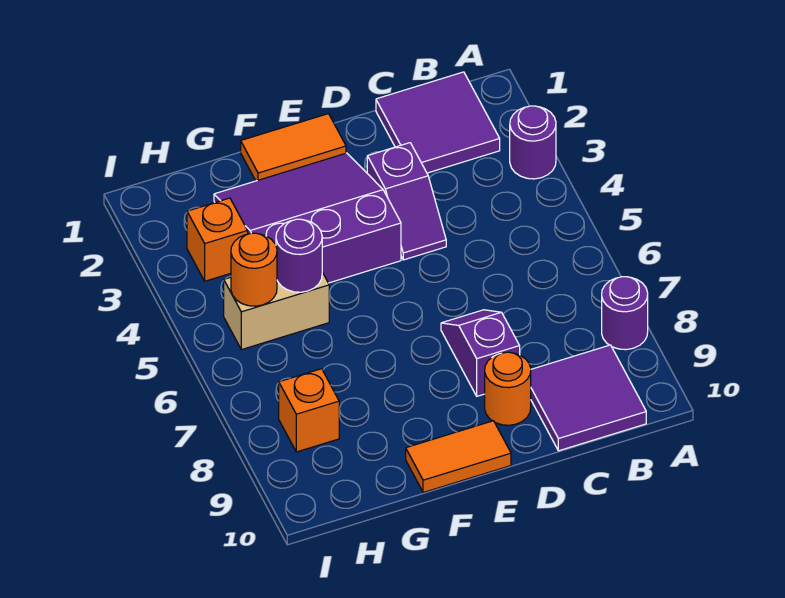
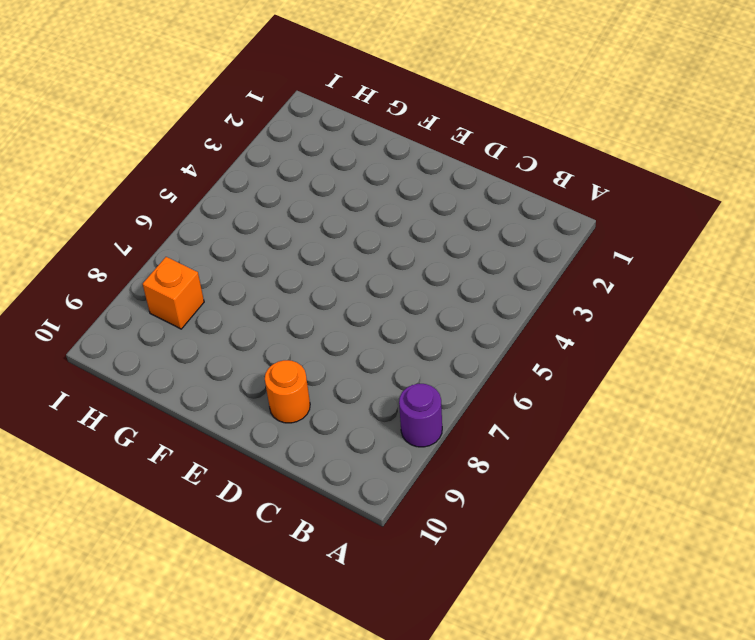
none -> purple 1x1 round brick [510,106,556,179]
none -> purple 2x2 tile [376,72,500,173]
none -> purple 2x2 tile [531,345,646,451]

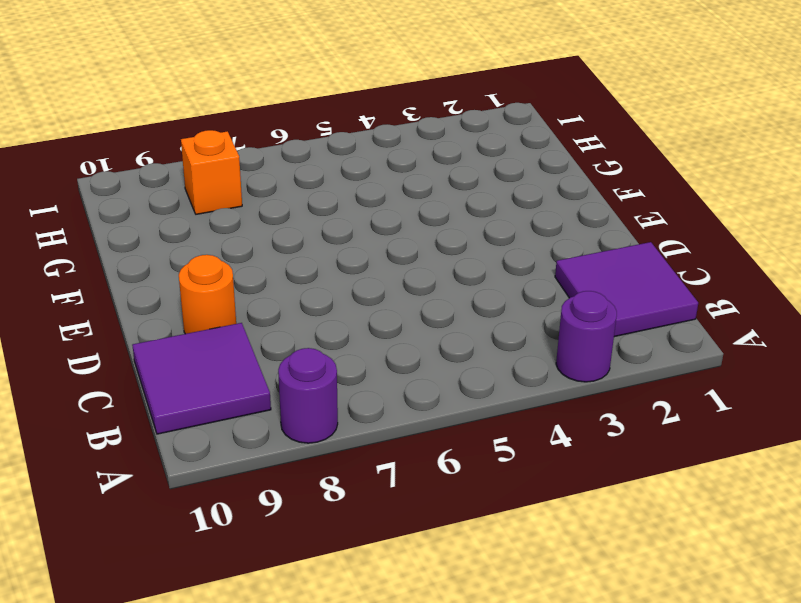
none -> purple 1x2 slope [367,143,446,260]
none -> purple 1x2 slope [441,310,520,396]
none -> orange 1x2 tile [241,114,346,181]

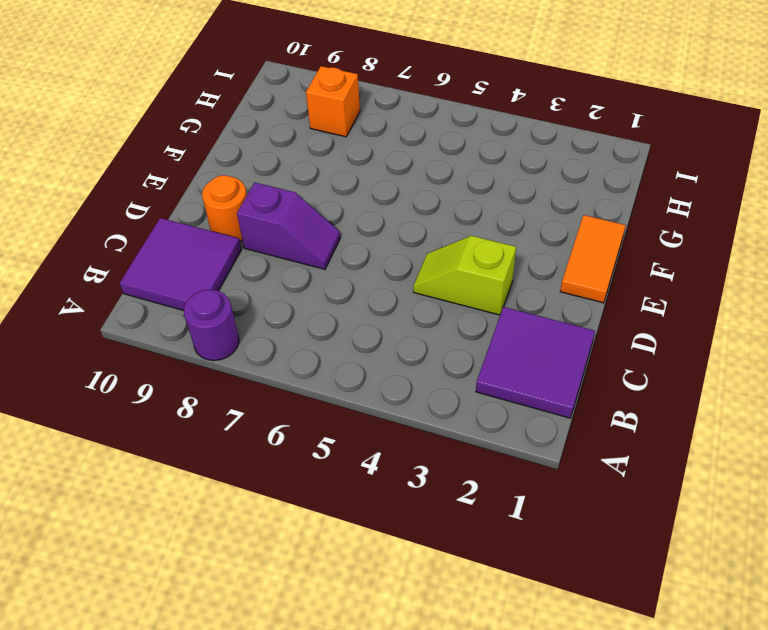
lime 1x2 slope [413,236,516,315] -> purple 1x2 slope [367,143,446,260]
none -> purple 1x1 round brick [510,106,556,179]
none -> purple 3x3 slope [214,153,401,283]
none -> orange 1x2 tile [406,421,511,493]

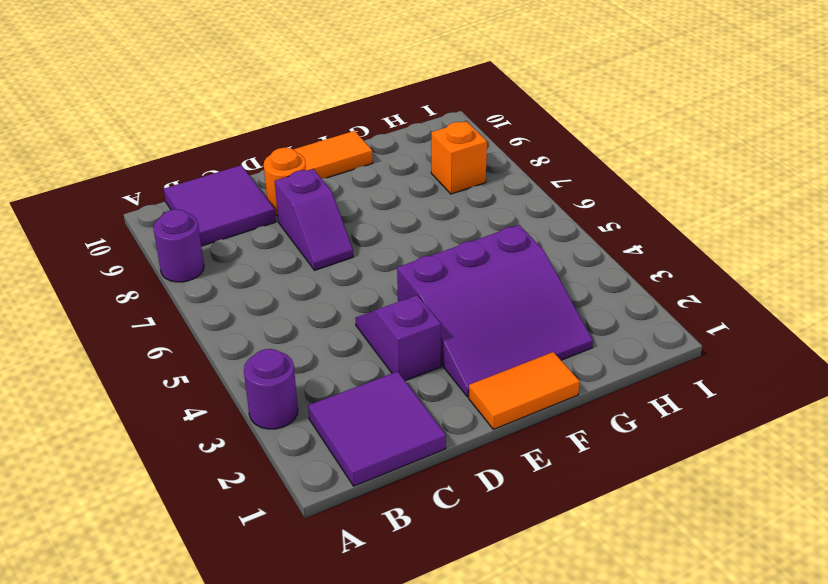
none -> tan 1x2 brick [224,273,329,350]
none -> orange 1x1 brick [187,198,248,281]
none -> purple 1x1 round brick [276,219,322,292]

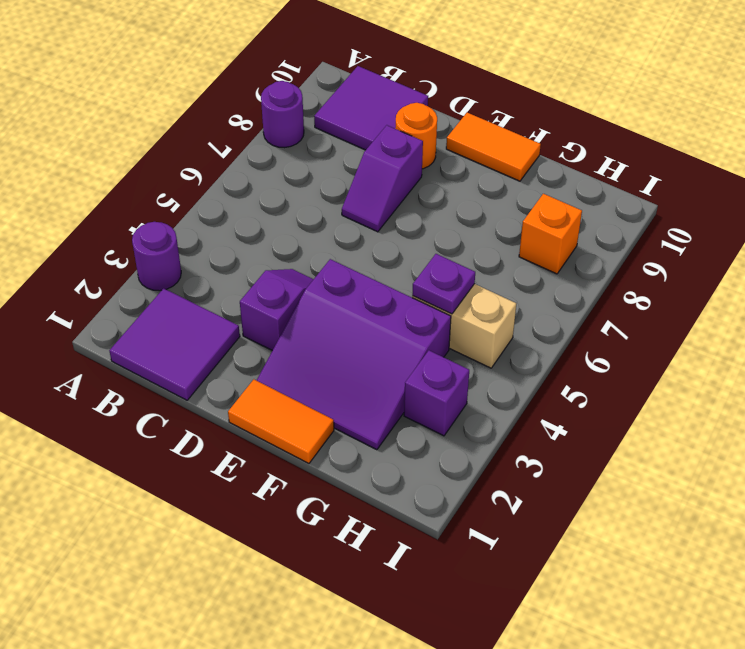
purple 1x1 plate [412,254,475,314] -> purple 1x1 round brick [276,219,322,292]
purple 1x1 brick [404,351,469,436] -> orange 1x1 brick [187,198,248,281]
none -> orange 1x1 round brick [231,233,277,306]

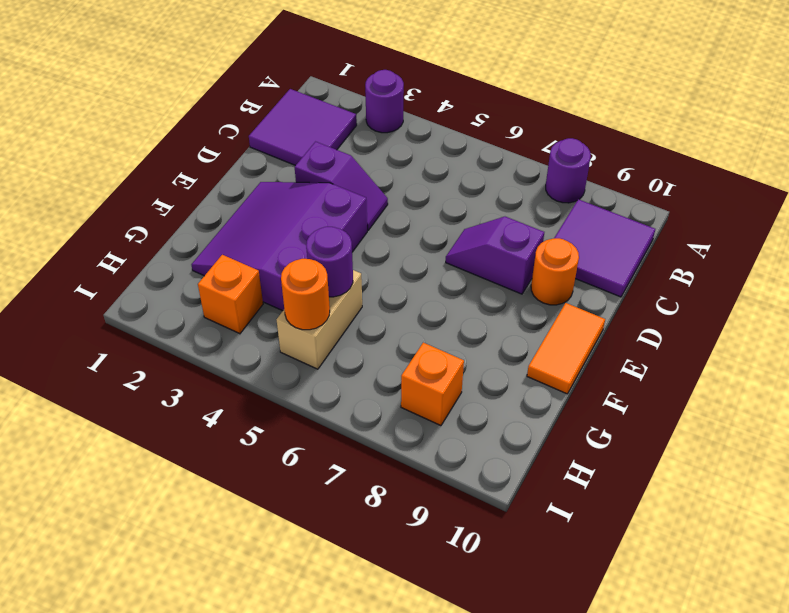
none -> orange 1x2 tile [241,114,346,181]

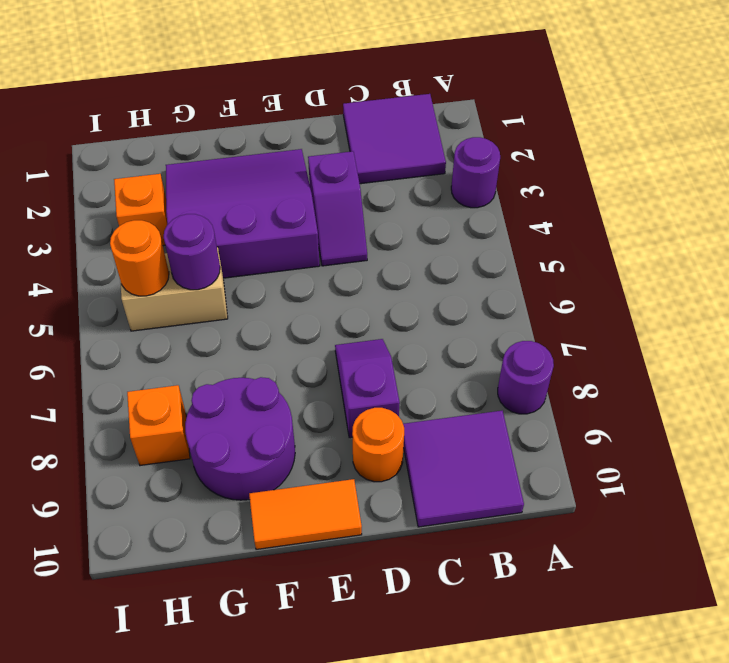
purple 2x2 round brick [185,377,295,500] -> none
none -> orange 1x2 tile [241,114,346,181]

